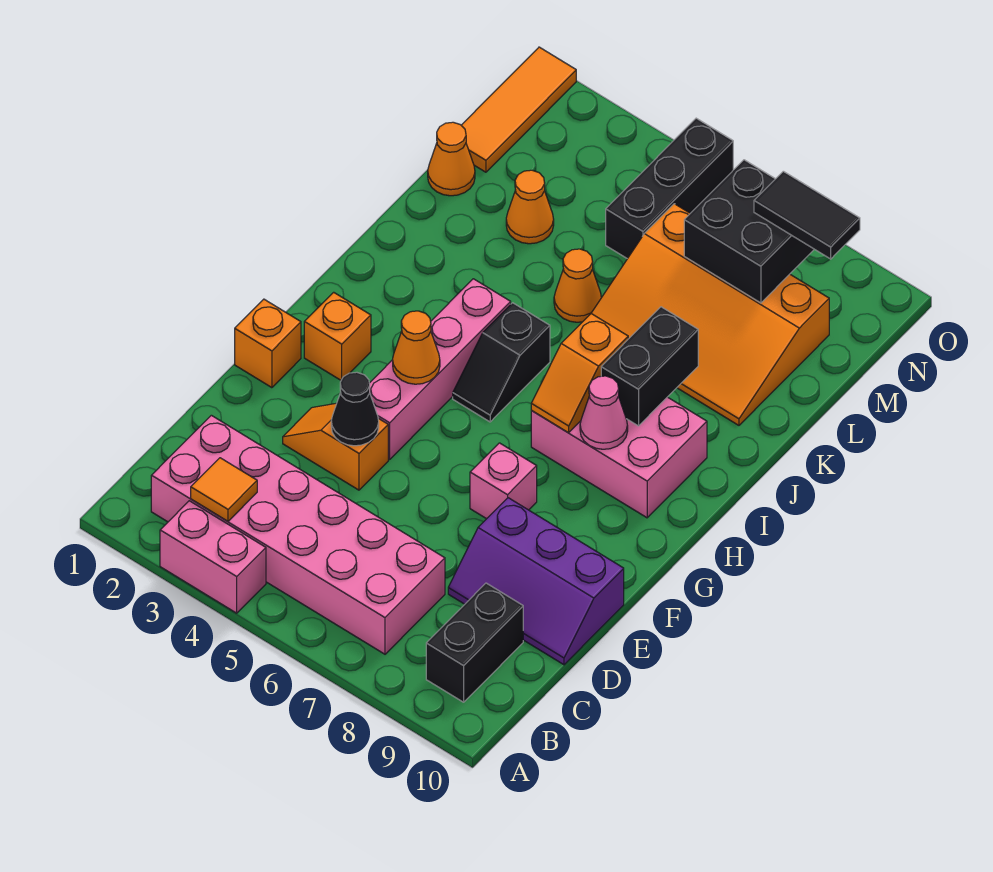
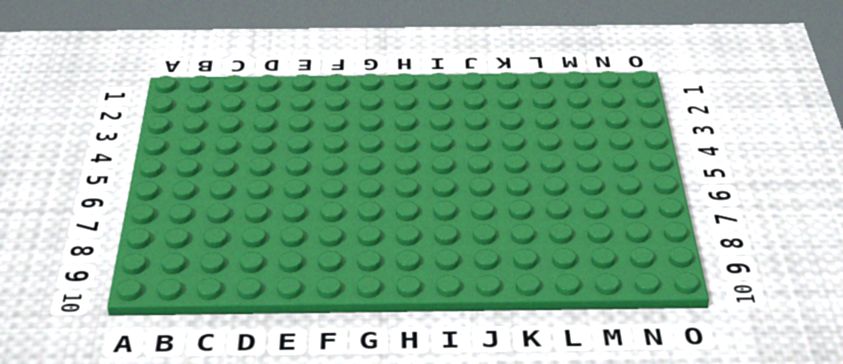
none -> pink 1x2 brick [160,501,266,613]
none -> pink 2x6 brick [151,415,445,654]
none -> black 1x2 brick [426,583,523,702]

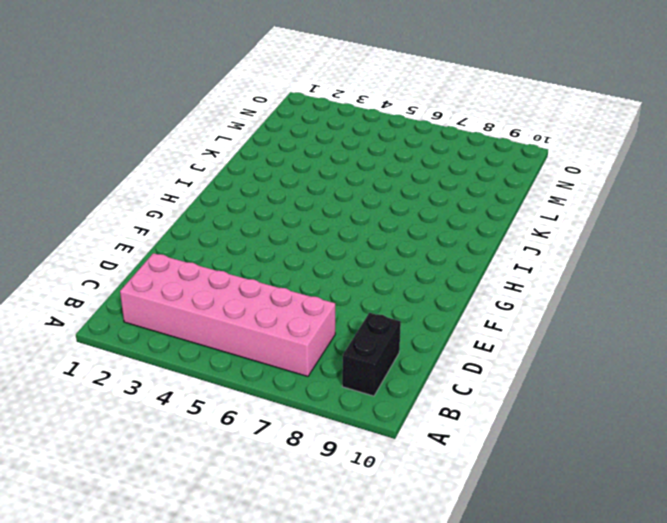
none -> pink 1x2 brick [160,501,266,613]
none -> purple 2x3 slope [448,498,624,665]
none -> orange 1x2 slope [283,403,388,490]

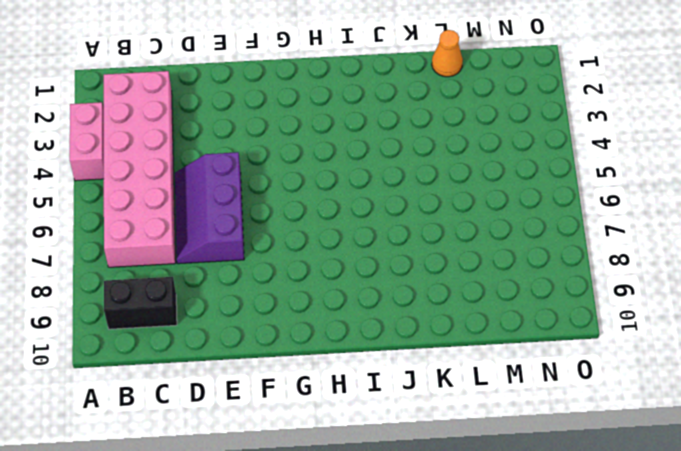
purple 2x3 slope [175,152,244,264] -> purple 2x3 slope moved to [448,498,624,665]
none -> orange 1x2 slope [283,403,388,490]
none -> orange 1x1 brick [235,299,301,388]
none -> pink 1x4 brick [369,279,511,459]

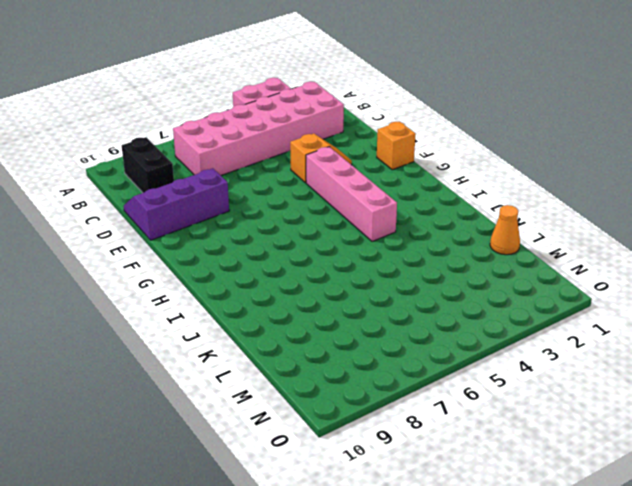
none -> pink 1x1 brick [470,443,537,519]
none -> orange 1x1 brick [304,292,371,380]
none -> black 1x2 slope [453,303,550,422]

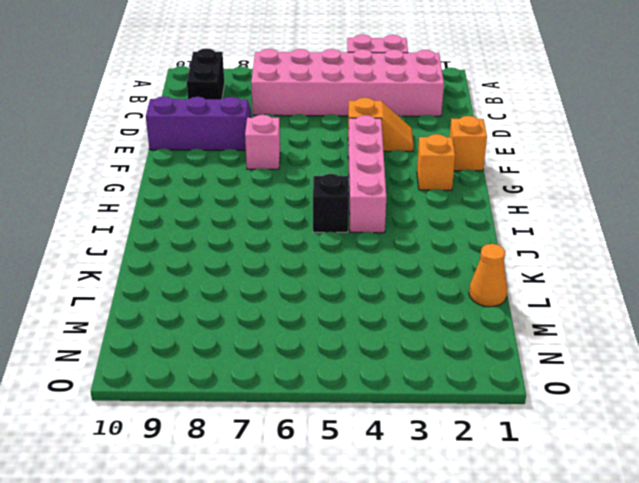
none -> pink 2x3 brick [531,397,707,518]
none -> orange 1x1 cone [554,249,601,322]
none -> orange 3x4 slope [591,204,829,425]

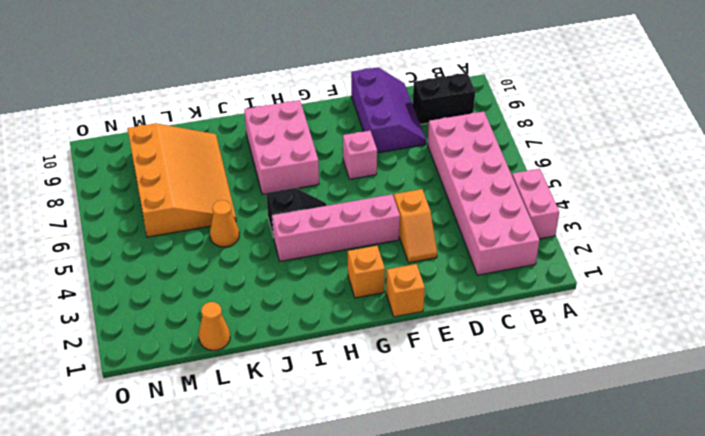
none -> orange 1x1 cone [506,170,554,244]
none -> orange 1x3 tile [461,47,576,172]
none -> black 1x3 brick [606,118,733,259]

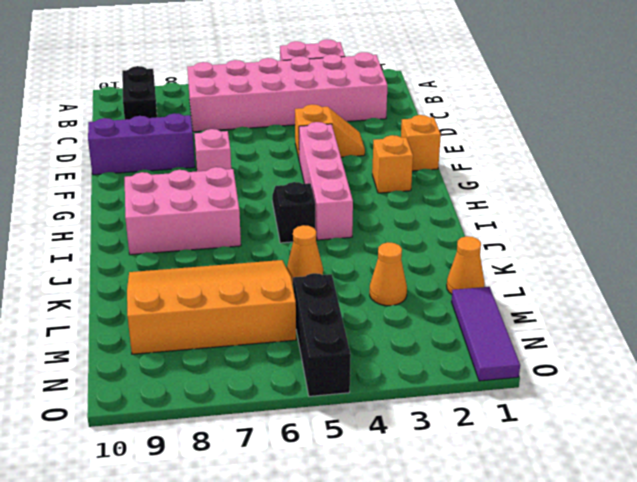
purple 1x3 tile [451,287,520,381] -> orange 1x3 tile [461,47,576,172]
none -> orange 1x1 tile [191,458,257,521]
none -> black 1x1 cone [331,372,379,446]
none -> orange 1x1 cone [393,311,440,384]

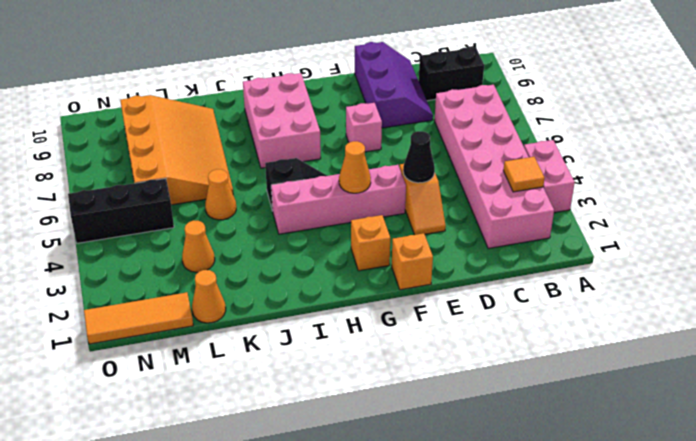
none -> orange 1x2 slope [531,314,628,433]
none -> pink 1x1 cone [580,376,628,449]
none -> black 1x2 brick [601,307,698,426]

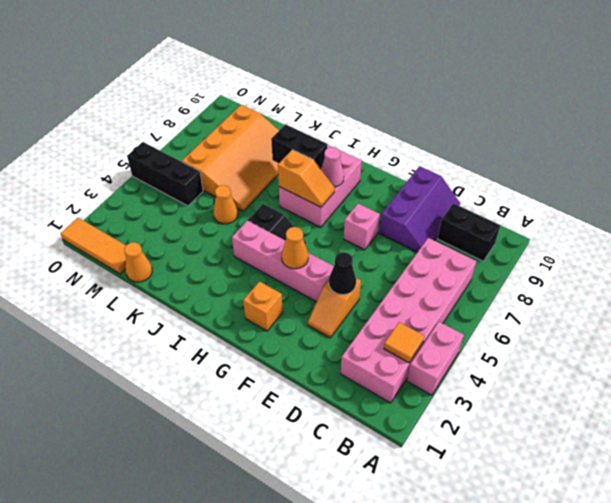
none -> orange 1x1 brick [235,299,301,388]
none -> orange 1x1 cone [506,170,554,244]
none -> black 2x2 brick [684,160,814,303]

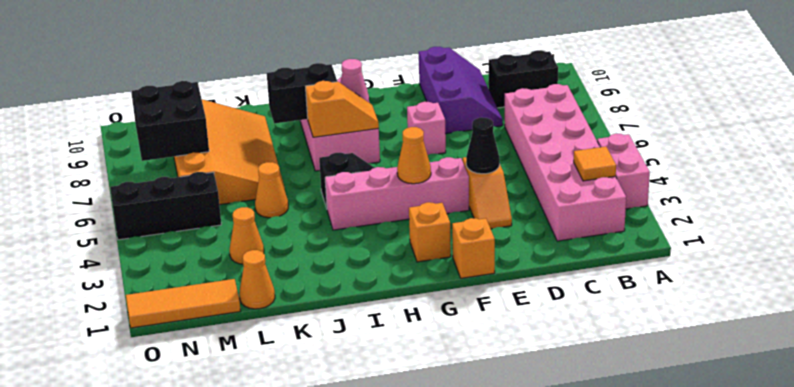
none -> black 1x2 tile [754,171,860,259]

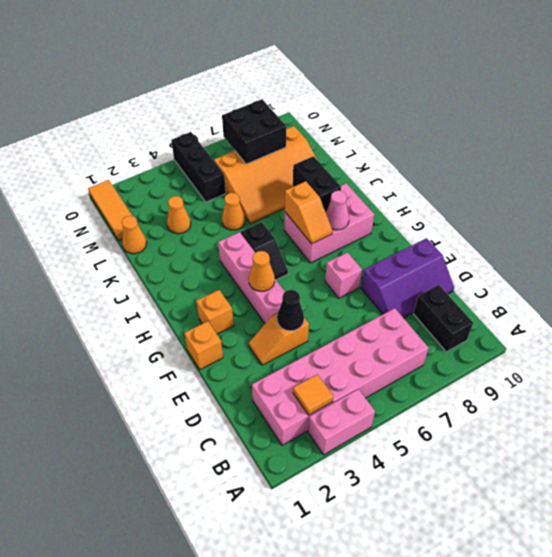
none -> black 1x2 tile [754,171,860,259]

